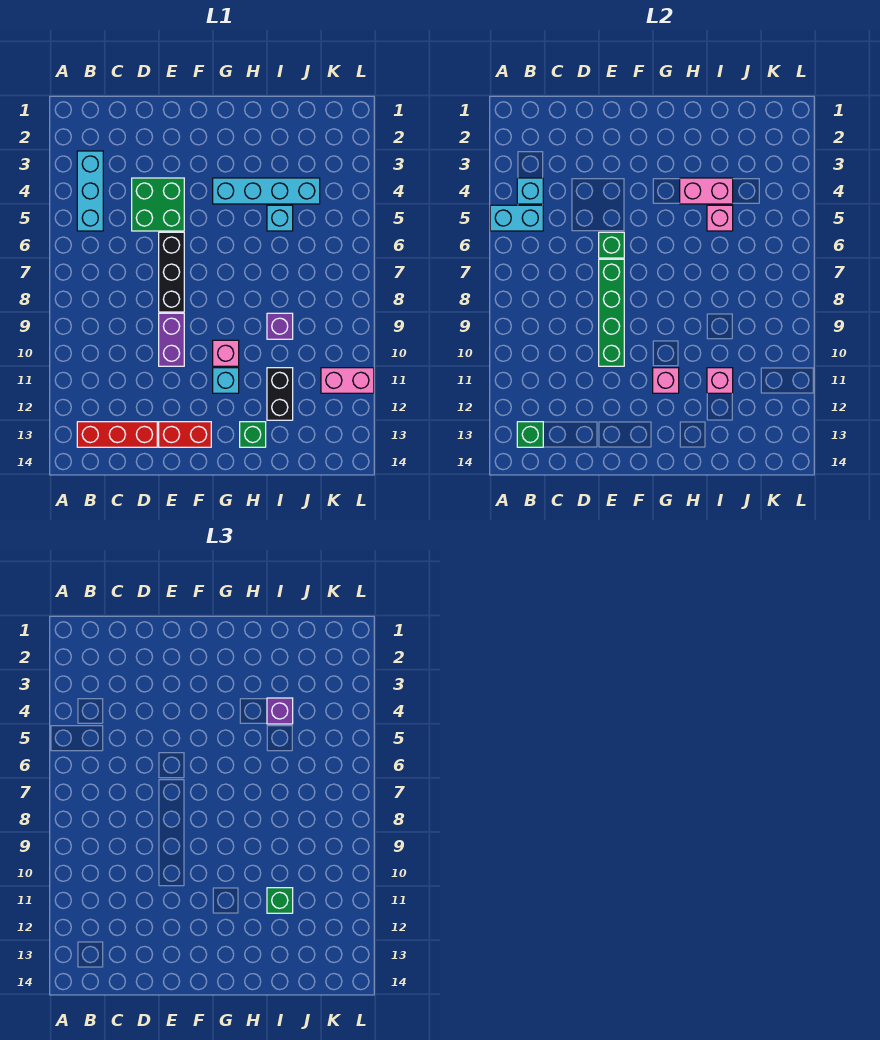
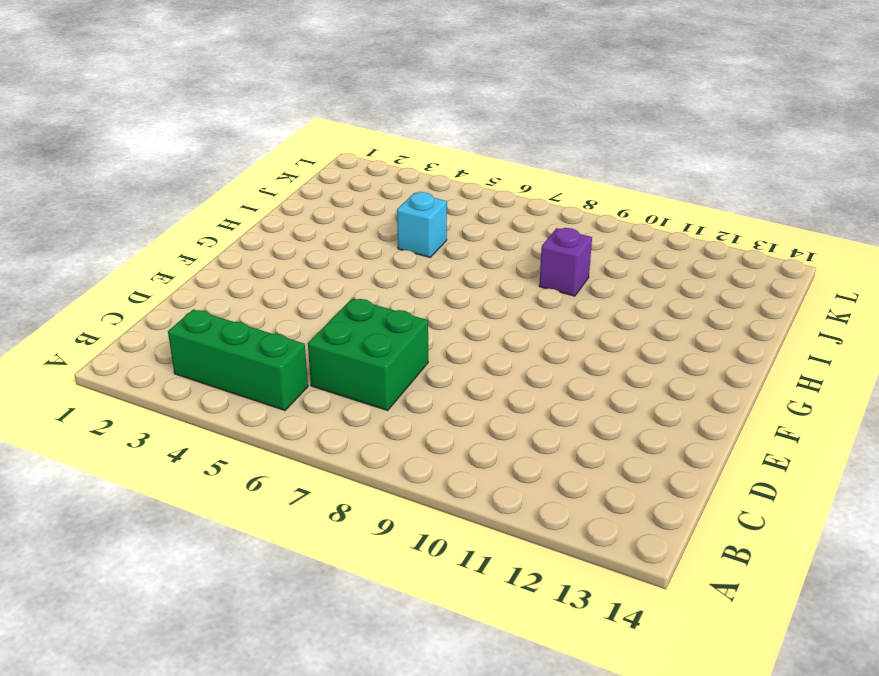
green 1x3 brick [168,309,308,410] -> cyan 1x3 brick [77,151,103,231]
green 2x2 brick [308,298,428,410] -> green 2x2 brick moved to [132,178,184,231]
none -> red 1x3 brick [77,422,157,447]
none -> black 1x3 brick [159,232,184,312]
none -> purple 1x2 brick [159,313,184,366]

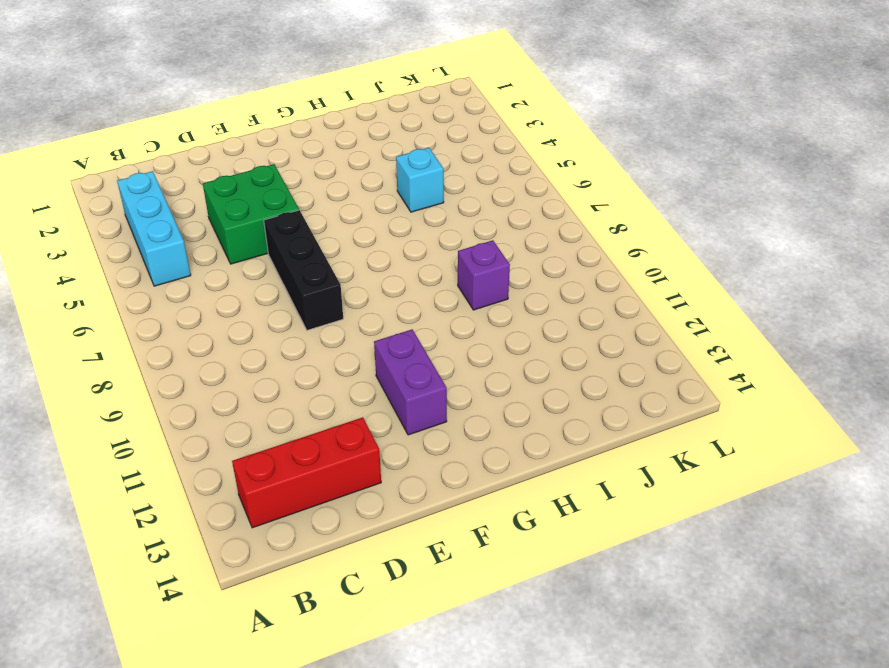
purple 1x2 brick [374,330,447,435] -> purple 1x2 brick moved to [159,313,184,366]
none -> red 1x2 brick [159,422,211,447]
none -> cyan 1x4 brick [213,178,320,204]
none -> pink 1x1 brick [213,340,239,366]

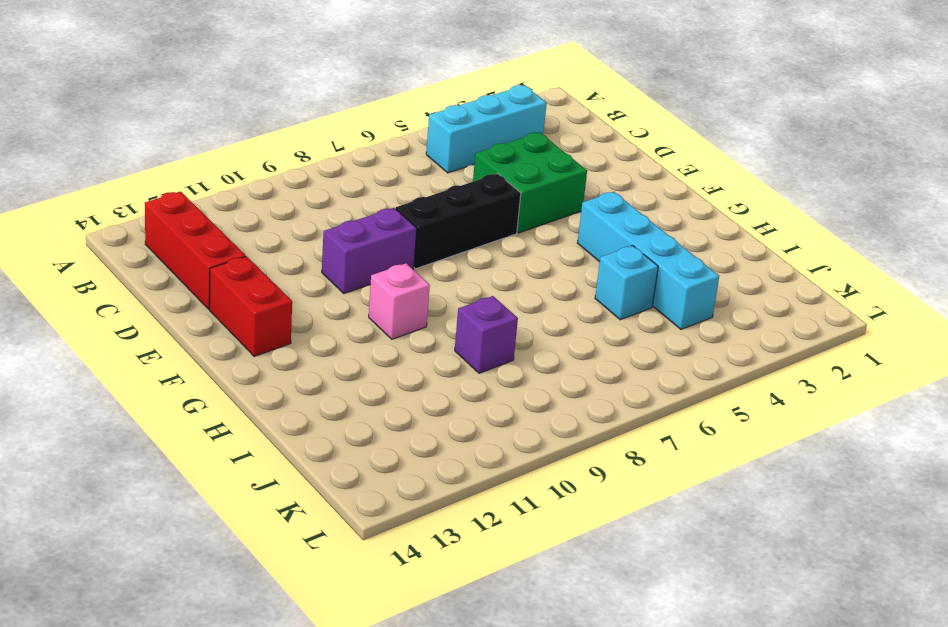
none -> cyan 1x1 brick [213,368,239,393]
none -> green 1x1 brick [240,422,266,447]
none -> black 1x2 brick [267,368,293,420]

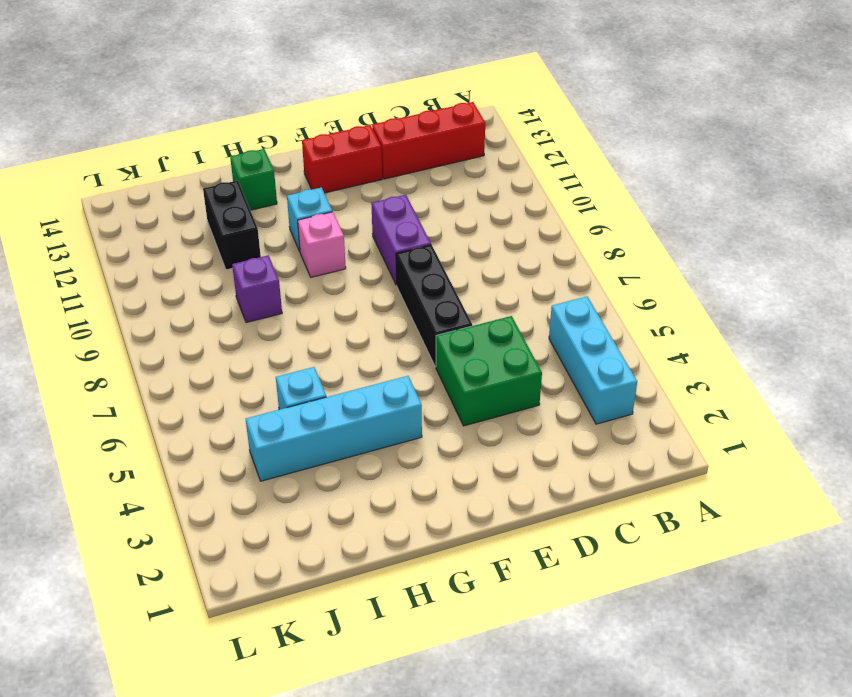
none -> pink 1x2 brick [321,368,374,393]
none -> cyan 1x2 brick [490,205,543,231]
none -> cyan 1x1 brick [517,178,543,204]

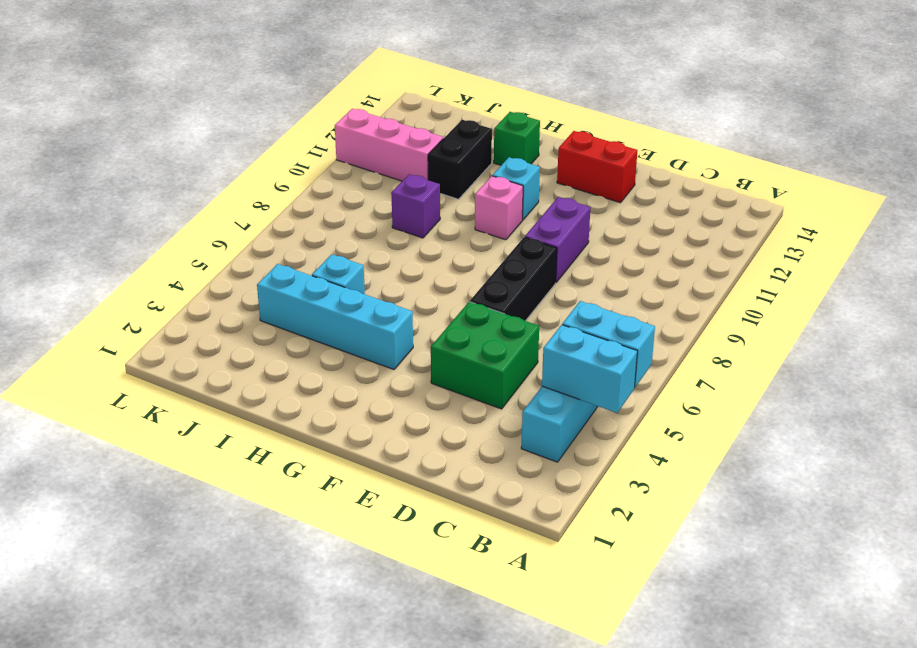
cyan 1x2 brick [542,325,637,413] -> cyan 1x1 brick [517,178,543,204]
pink 1x3 brick [335,109,443,181] -> pink 1x2 brick [321,368,374,393]
none -> red 1x3 brick [77,422,157,447]
none -> green 1x1 brick [517,422,543,447]
none -> green 1x1 brick [599,232,624,258]

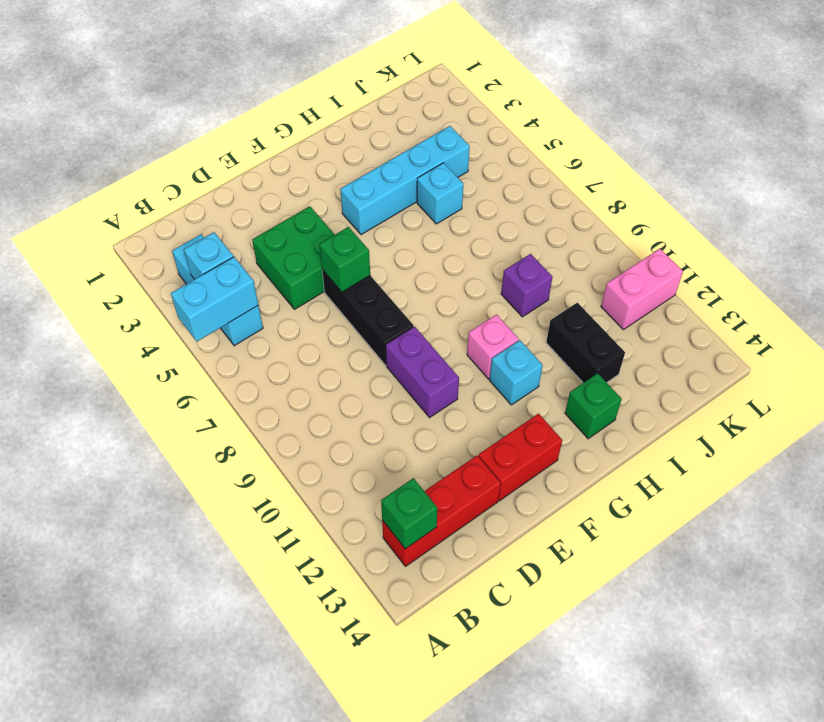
none -> green 1x4 brick [599,259,624,366]
none -> pink 1x1 brick [653,368,679,393]
none -> pink 1x2 brick [680,178,733,204]

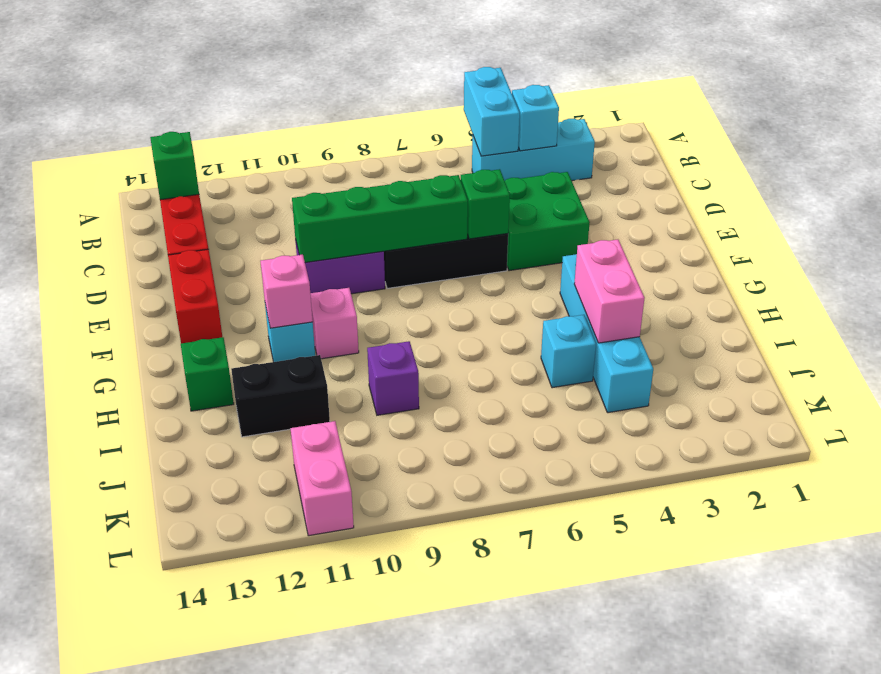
none -> pink 1x1 brick [707,205,733,231]
none -> pink 1x1 brick [707,368,733,393]
none -> purple 1x1 brick [267,698,293,724]

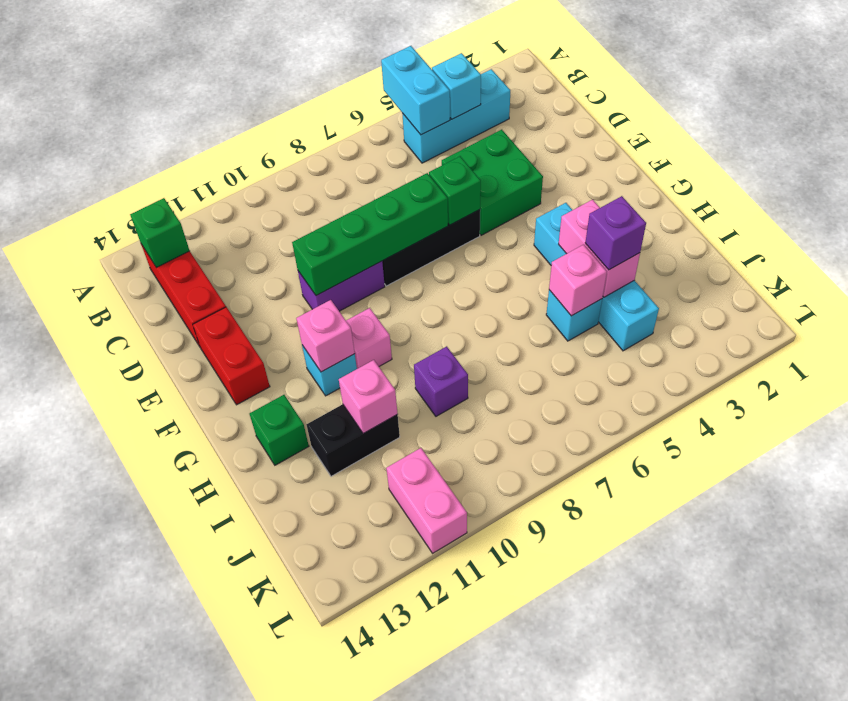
none -> green 1x1 brick [267,888,293,913]

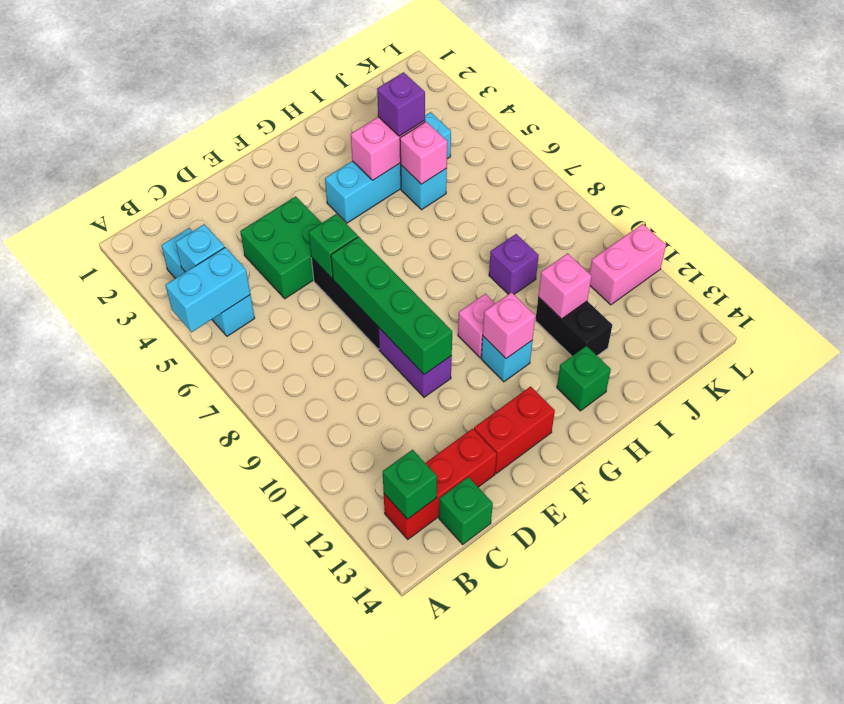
green 1x1 brick [439,477,493,544] -> green 1x1 brick moved to [267,888,293,913]

